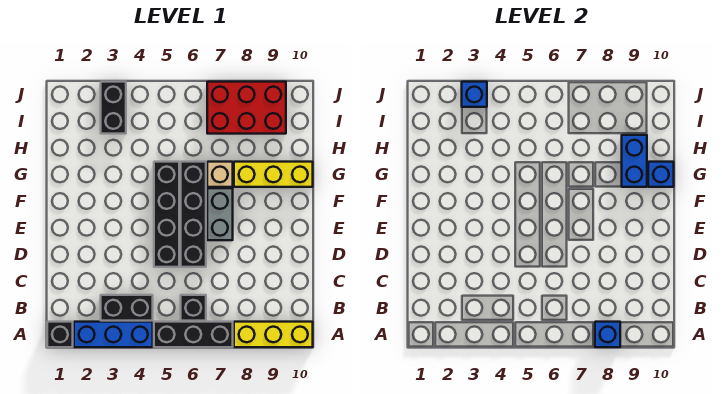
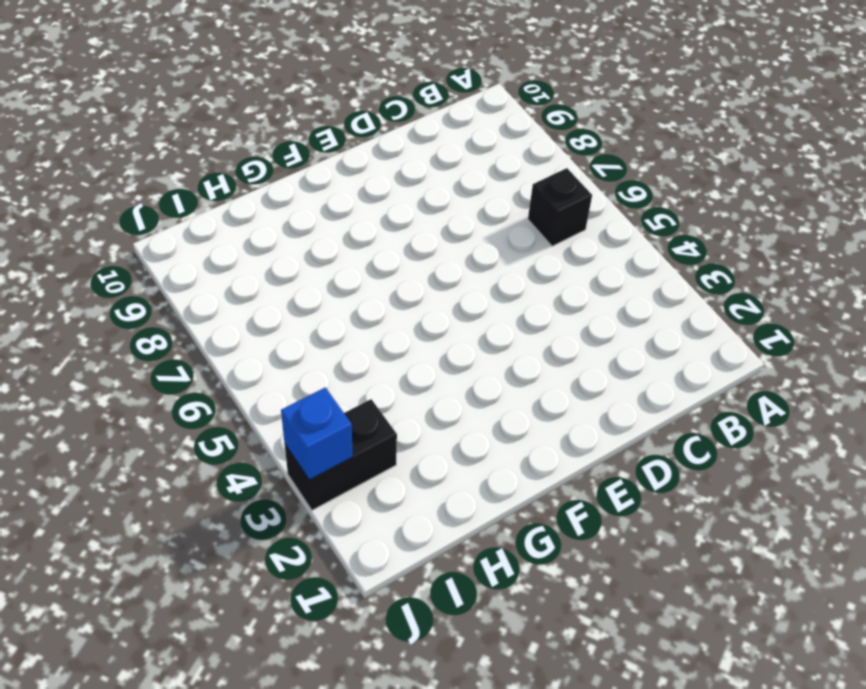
none -> black 1x1 brick [47,322,73,347]
none -> blue 1x3 brick [74,322,153,347]
none -> black 1x3 brick [154,322,233,347]

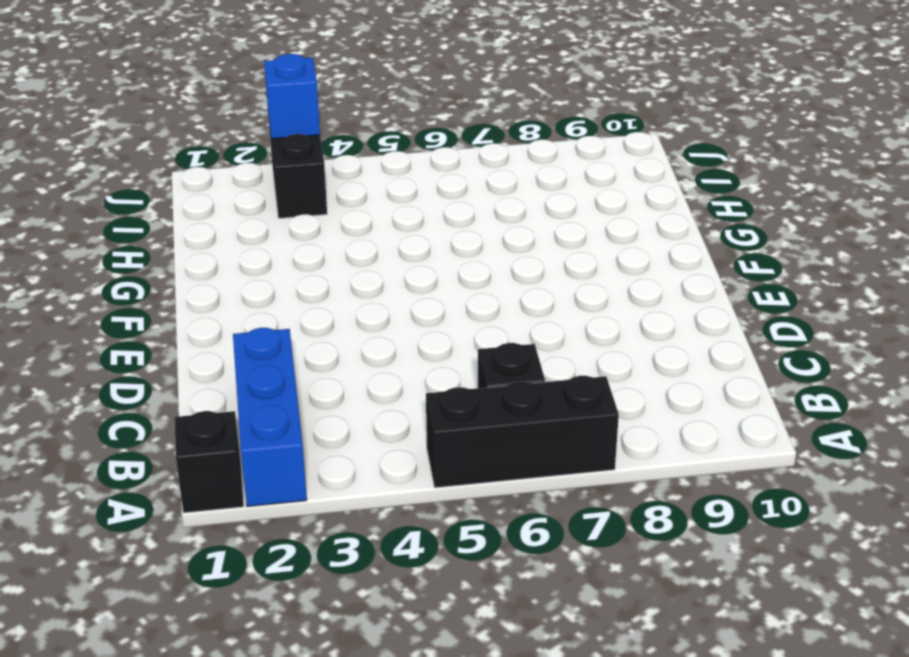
blue 1x3 brick [233,328,307,507] -> blue 1x3 brick turned to [74,322,153,347]
none -> yellow 1x3 brick [234,322,313,347]
none -> black 1x2 brick [101,295,153,321]
none -> black 1x4 brick [154,162,179,267]

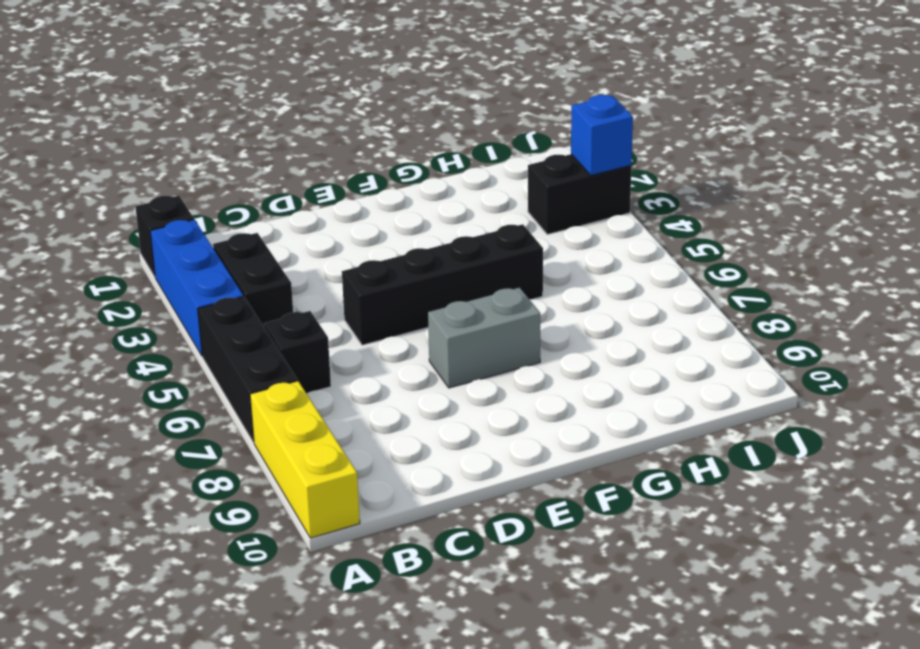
none -> black 1x4 brick [181,162,206,267]
none -> tan 1x1 brick [207,162,233,187]
none -> yellow 1x3 brick [234,162,313,187]

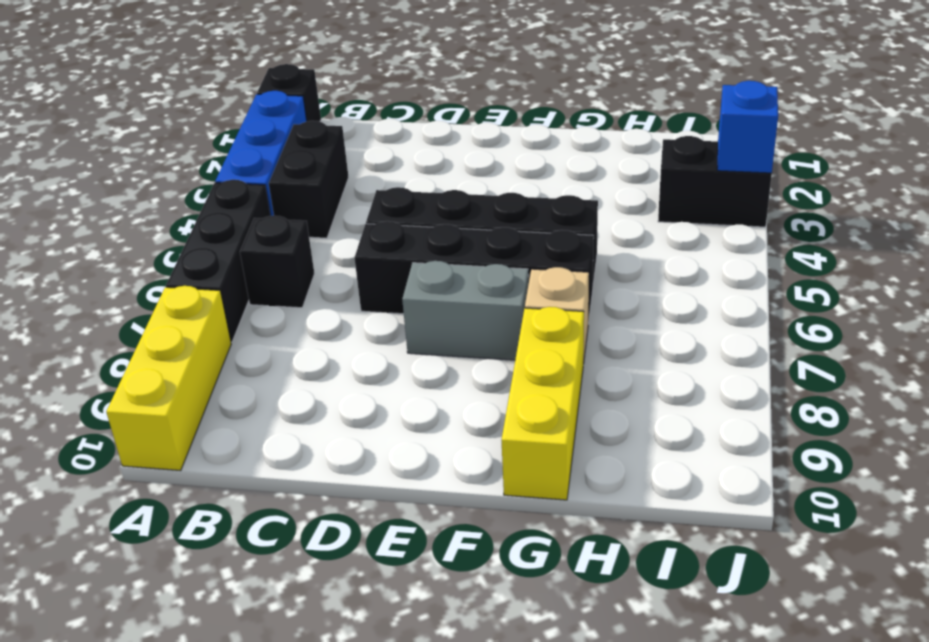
none -> red 2x3 brick [207,82,286,134]
none -> blue 1x1 brick [595,322,620,347]
none -> blue 1x2 brick [622,135,647,187]

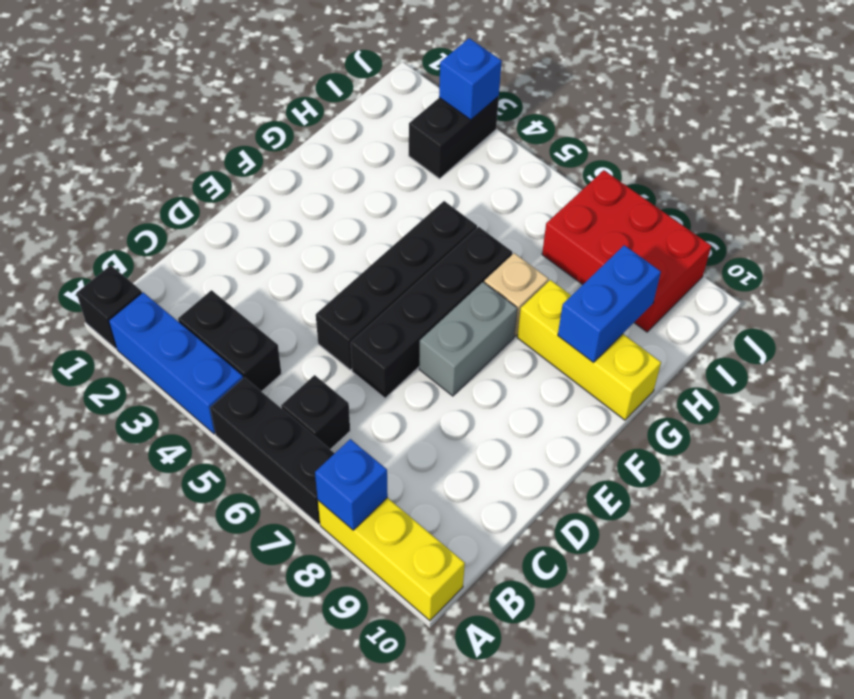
none -> blue 1x1 brick [648,162,674,187]

